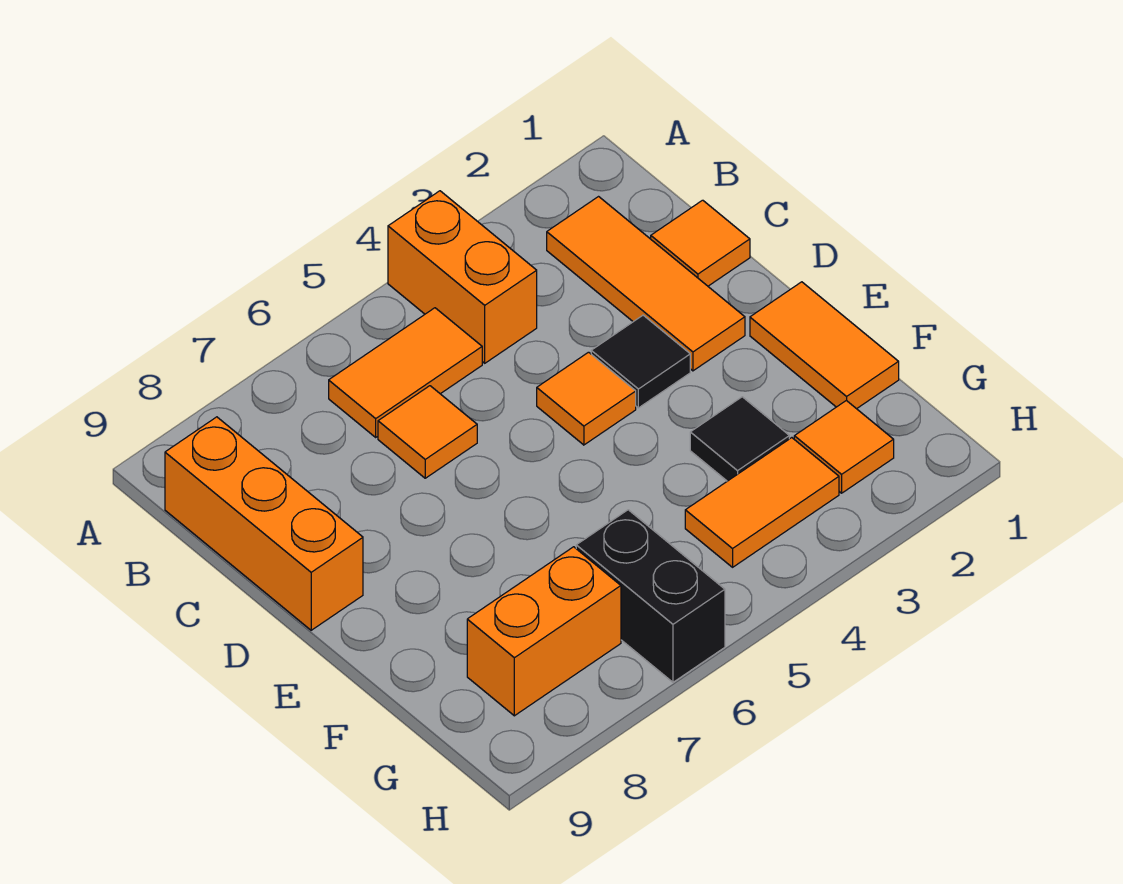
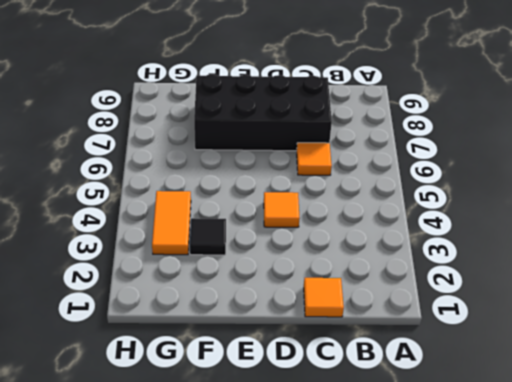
black 2x4 brick [194,74,332,151] -> none
none -> orange 1x2 brick [388,191,537,363]
none -> orange 1x3 tile [547,197,745,371]
none -> orange 1x2 tile [329,308,482,437]

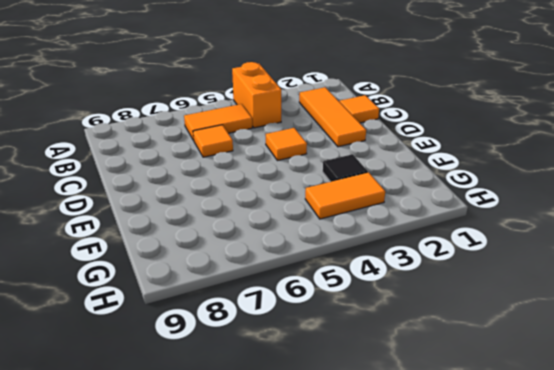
none -> orange 1x3 brick [165,417,363,630]
none -> black 1x1 tile [591,315,690,408]
none -> orange 1x2 tile [750,282,899,409]

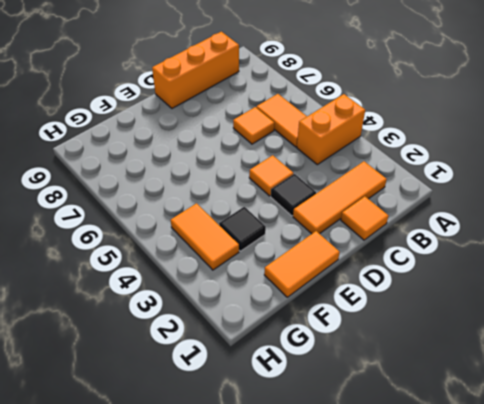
none -> orange 1x1 tile [794,401,894,493]
none -> black 1x2 brick [576,510,725,682]
none -> orange 1x2 brick [467,547,621,716]

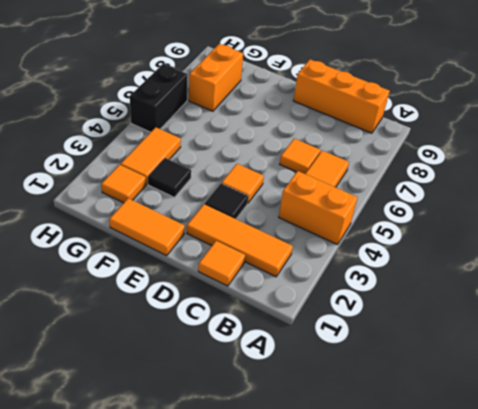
black 1x2 brick [130,64,188,132] -> black 1x2 brick turned to [576,510,725,682]

